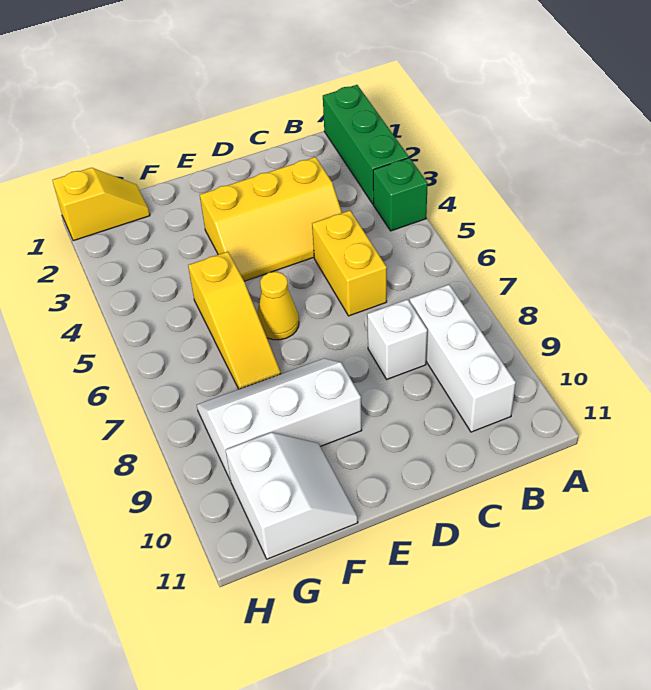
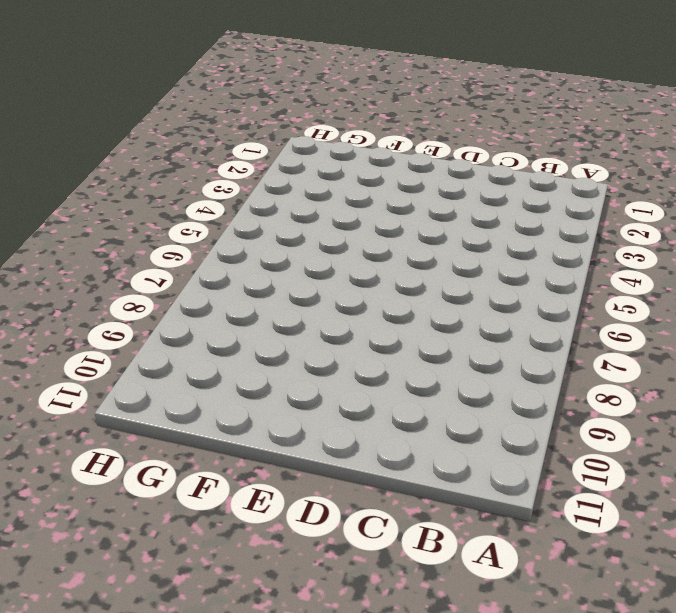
none -> green 1x3 brick [323,85,409,204]
none -> green 1x1 brick [373,158,428,231]

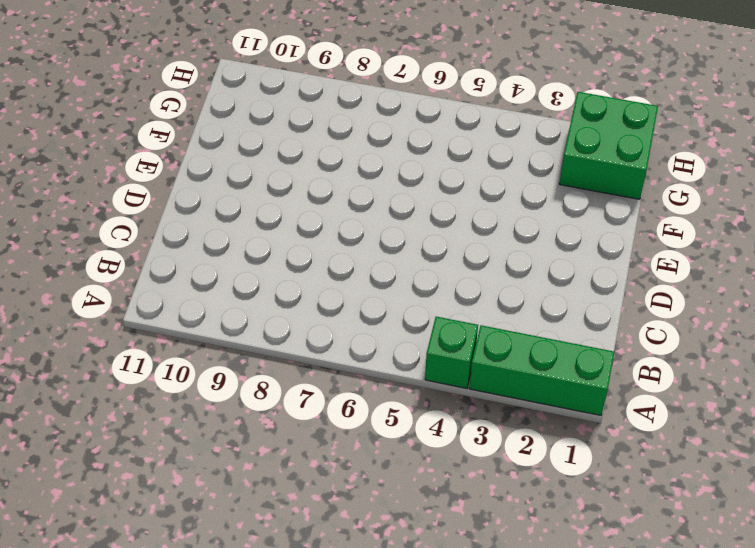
green 2x2 brick [559,92,658,199] -> yellow 1x2 slope [52,168,150,241]
none -> white 1x3 brick [410,285,516,432]
none -> yellow 2x3 slope [200,157,342,281]

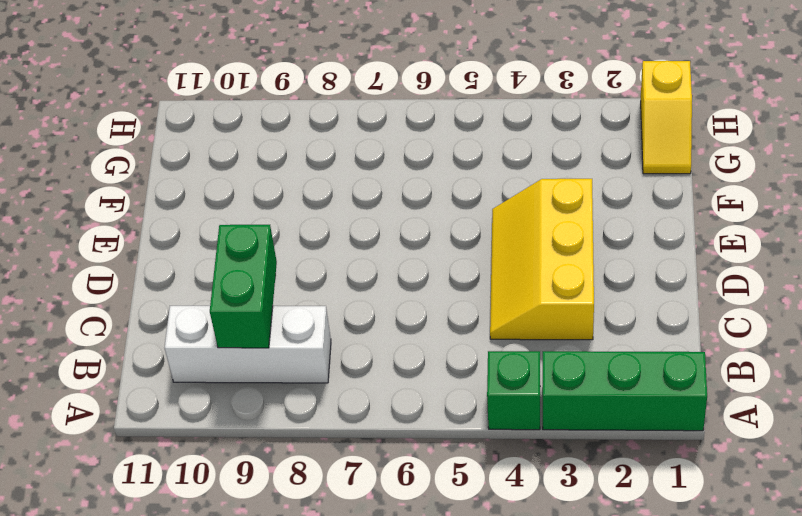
green 1x2 brick [210,225,277,348] -> none
none -> yellow 1x2 brick [312,211,387,316]
none -> white 1x1 brick [367,299,427,379]

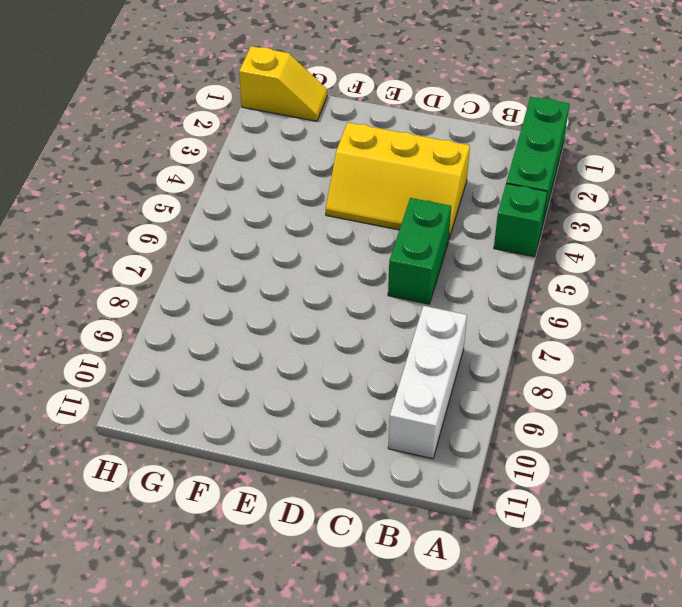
green 1x2 brick [388,198,451,304] -> yellow 1x2 brick [312,211,387,316]
none -> white 1x1 brick [367,299,427,379]
none -> yellow 1x1 cone [257,272,299,340]

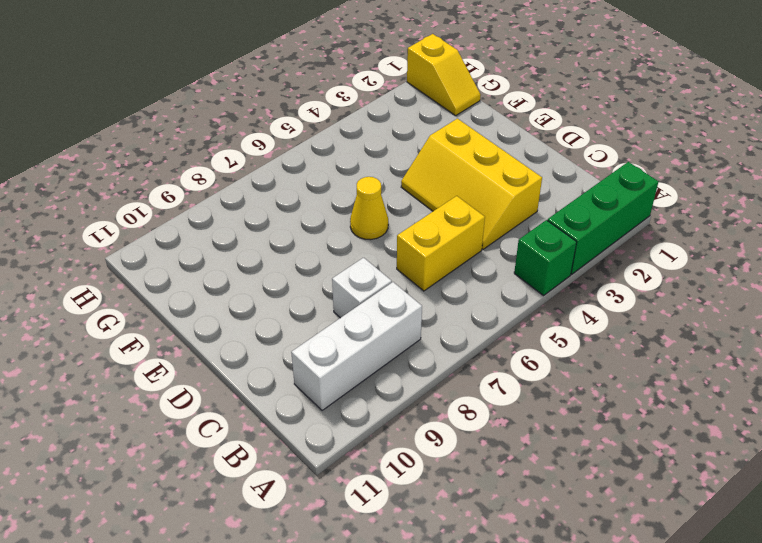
none -> white 2x3 slope [197,358,362,481]
none -> yellow 1x3 slope [188,252,281,389]

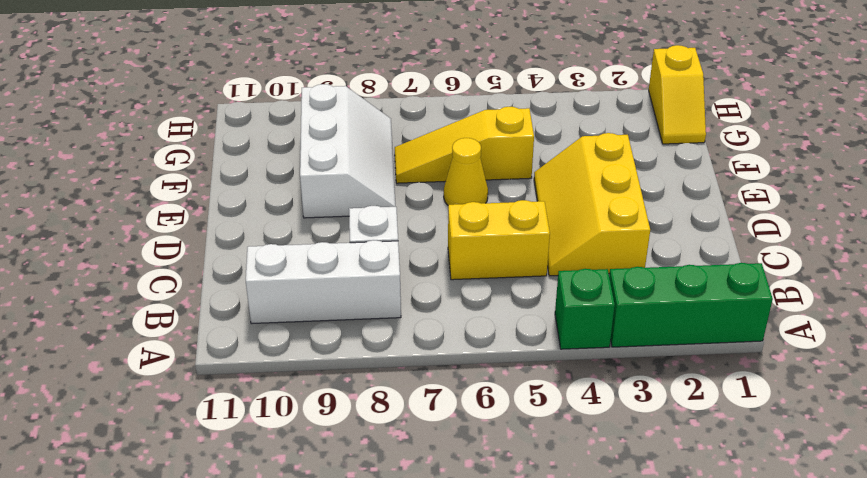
none -> white 2x2 slope [226,433,358,559]

